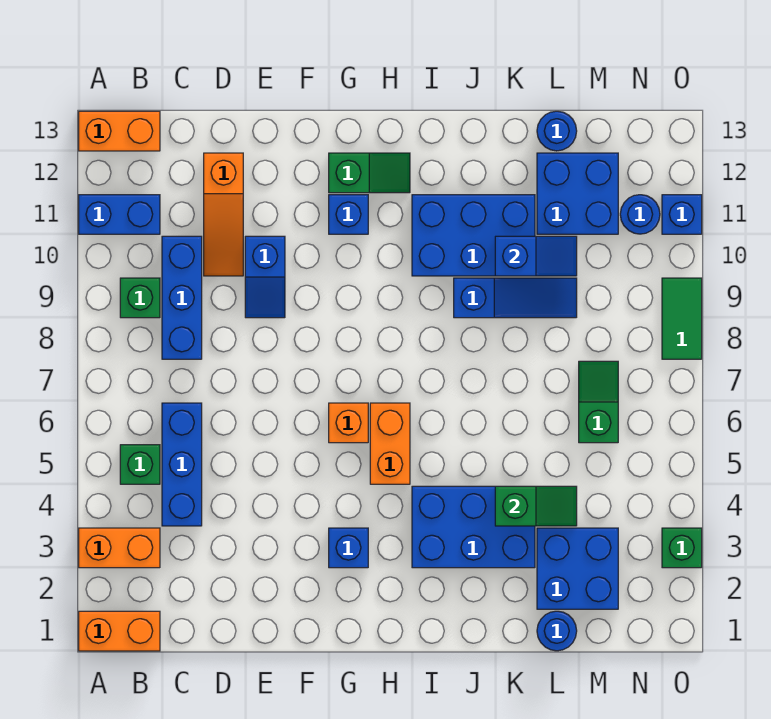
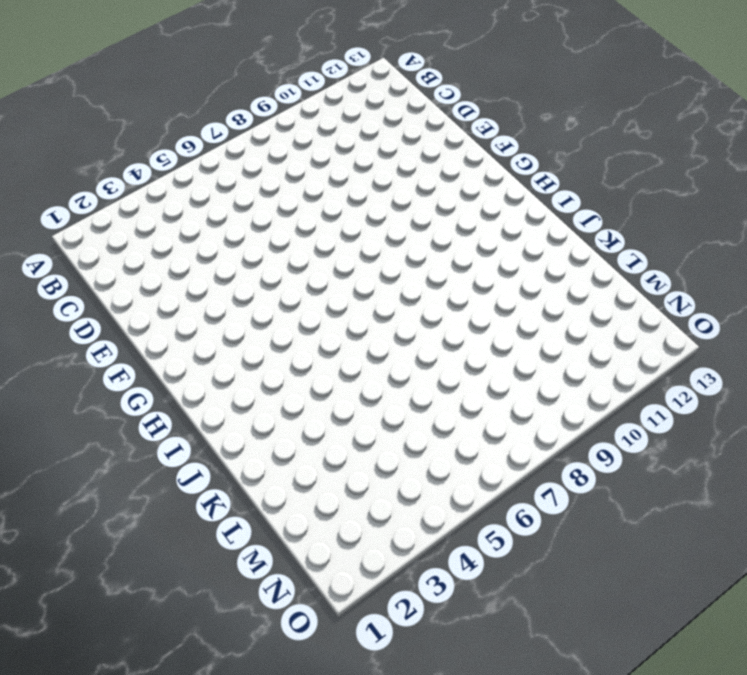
none -> orange 1x2 brick [79,611,160,651]
none -> orange 1x2 brick [79,528,160,568]
none -> blue 1x2 brick [79,195,160,234]

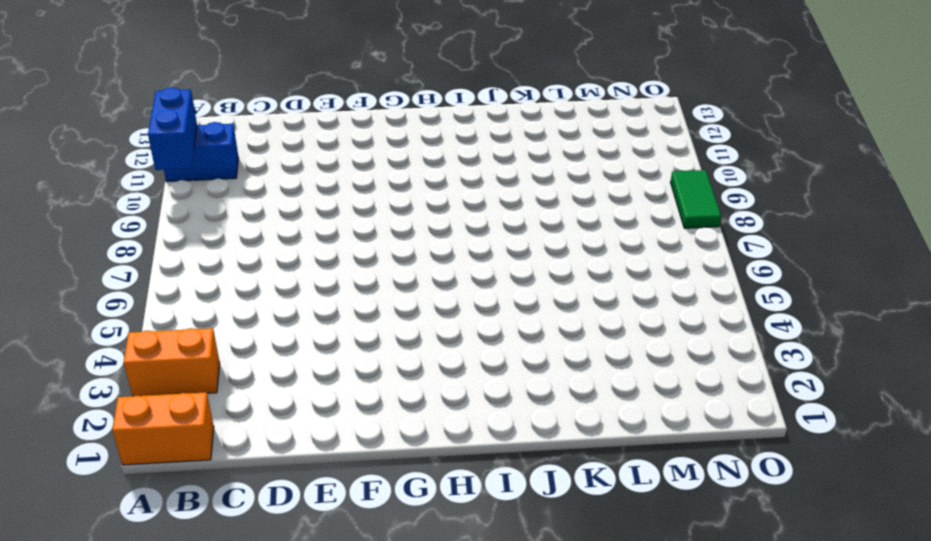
blue 1x2 brick [148,87,197,170] -> none
none -> orange 1x2 brick [79,111,160,151]
none -> green 1x1 brick [120,445,160,484]
none -> green 1x1 brick [120,278,160,318]

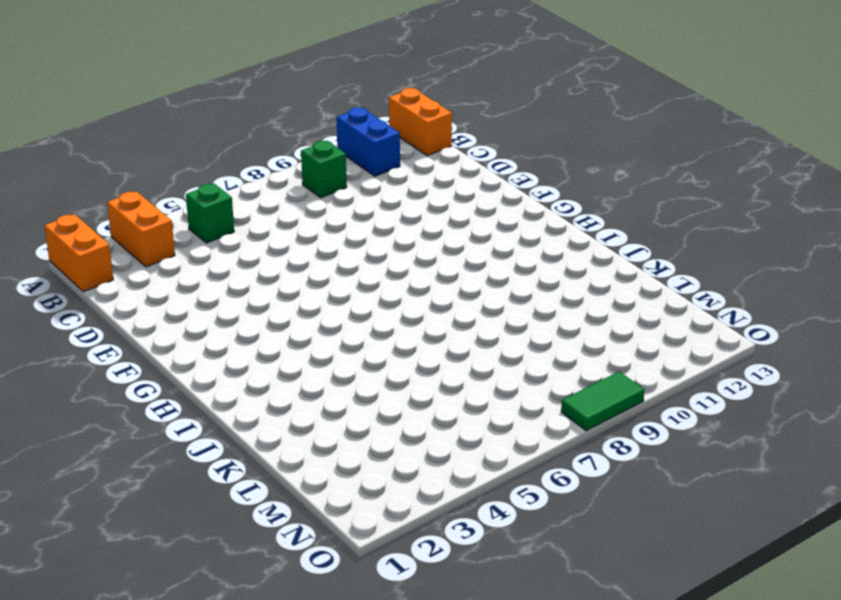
none -> blue 1x3 brick [162,403,202,526]
none -> blue 1x3 brick [162,236,202,359]
none -> orange 1x3 slope [204,153,243,276]

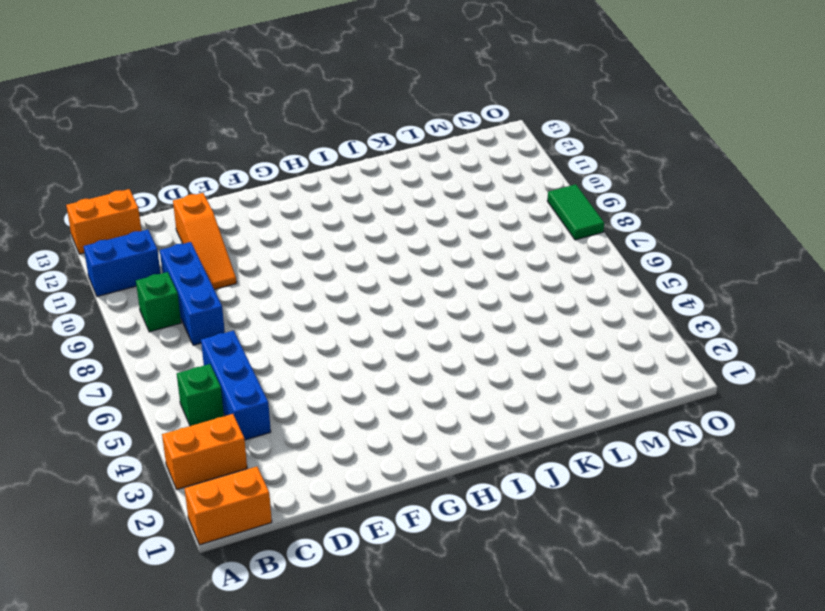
none -> blue 1x2 slope [245,236,285,318]
none -> blue 1x1 brick [329,528,368,568]
none -> orange 1x1 brick [329,403,368,443]

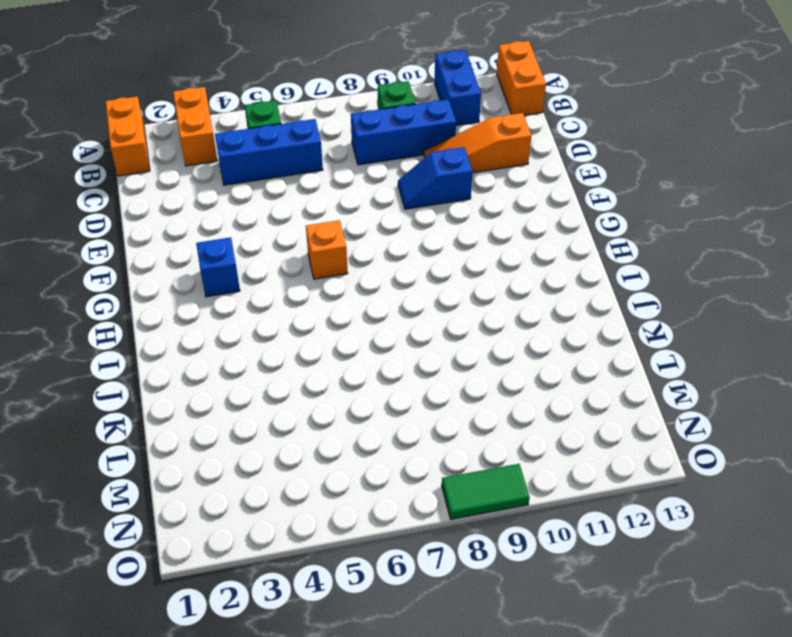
none -> blue 1x1 brick [329,195,368,234]
none -> green 1x2 slope [329,153,410,193]
none -> orange 1x2 brick [370,403,410,484]

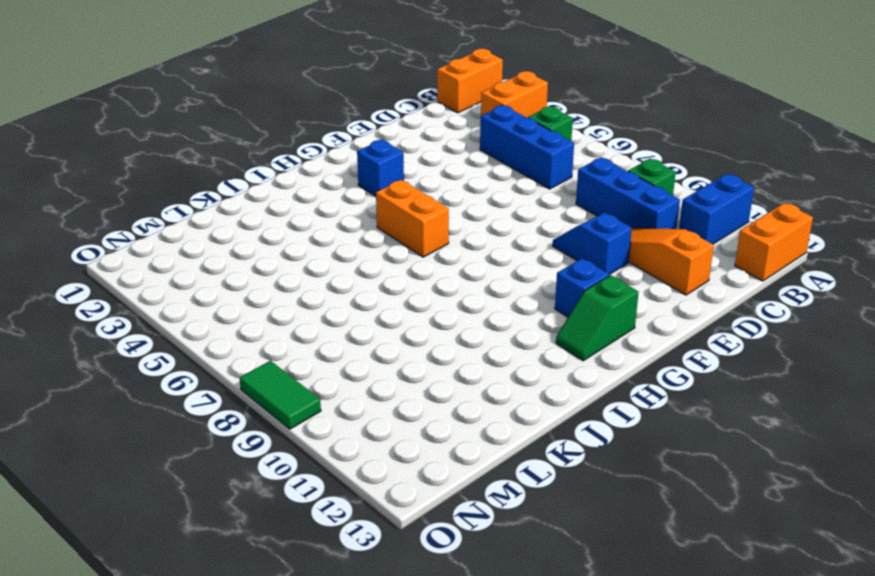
none -> orange 1x1 brick [329,403,368,443]
none -> blue 2x3 brick [412,486,535,568]
none -> blue 2x3 brick [412,195,535,276]

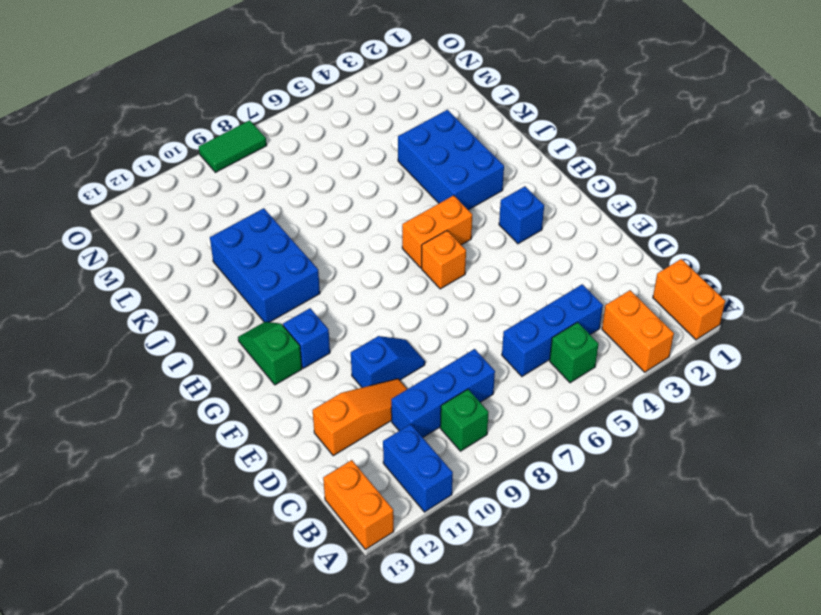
none -> blue 1x3 slope [454,278,577,318]
none -> blue 1x1 round brick [537,611,577,651]
none -> blue 2x2 brick [537,528,618,609]

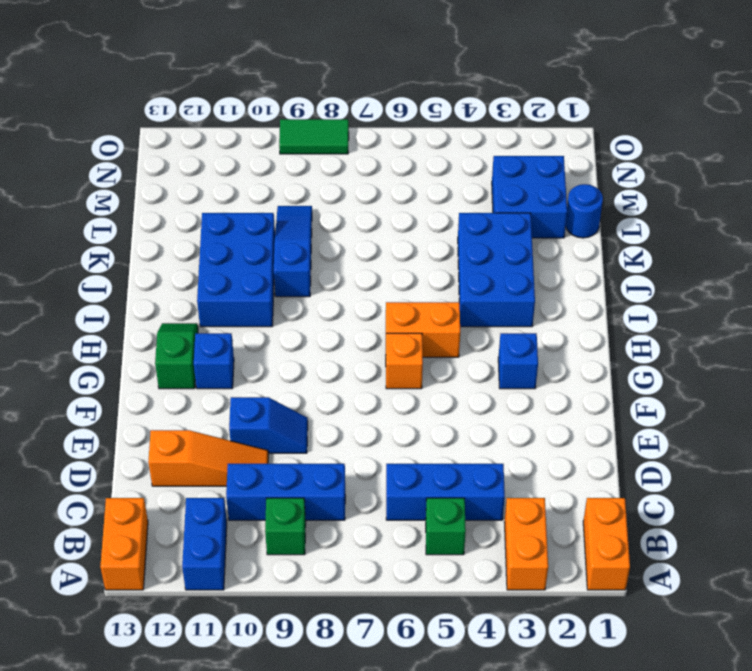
none -> blue 2x2 brick [537,153,618,234]
none -> blue 1x1 round brick [537,111,577,151]
none -> green 1x2 slope [579,361,618,443]

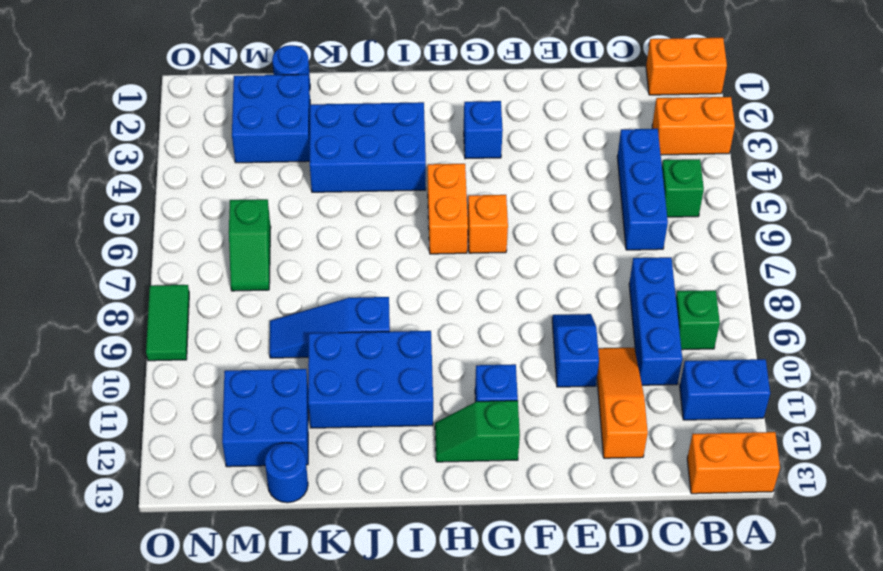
none -> blue 1x1 round brick [620,195,660,234]
none -> green 1x1 brick [662,528,702,568]
none -> blue 1x1 brick [662,195,702,234]

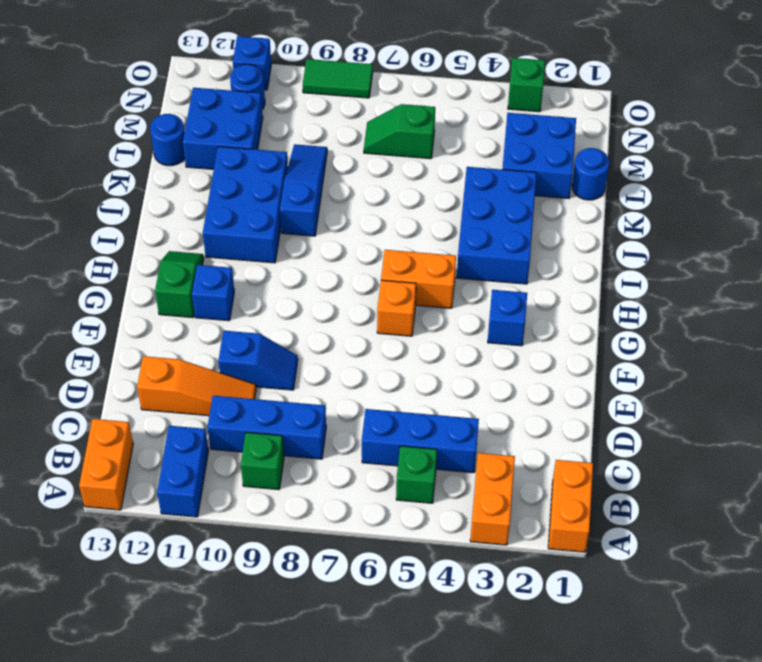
none -> green 1x2 slope [495,486,577,526]
none -> blue 1x2 slope [495,236,577,276]

